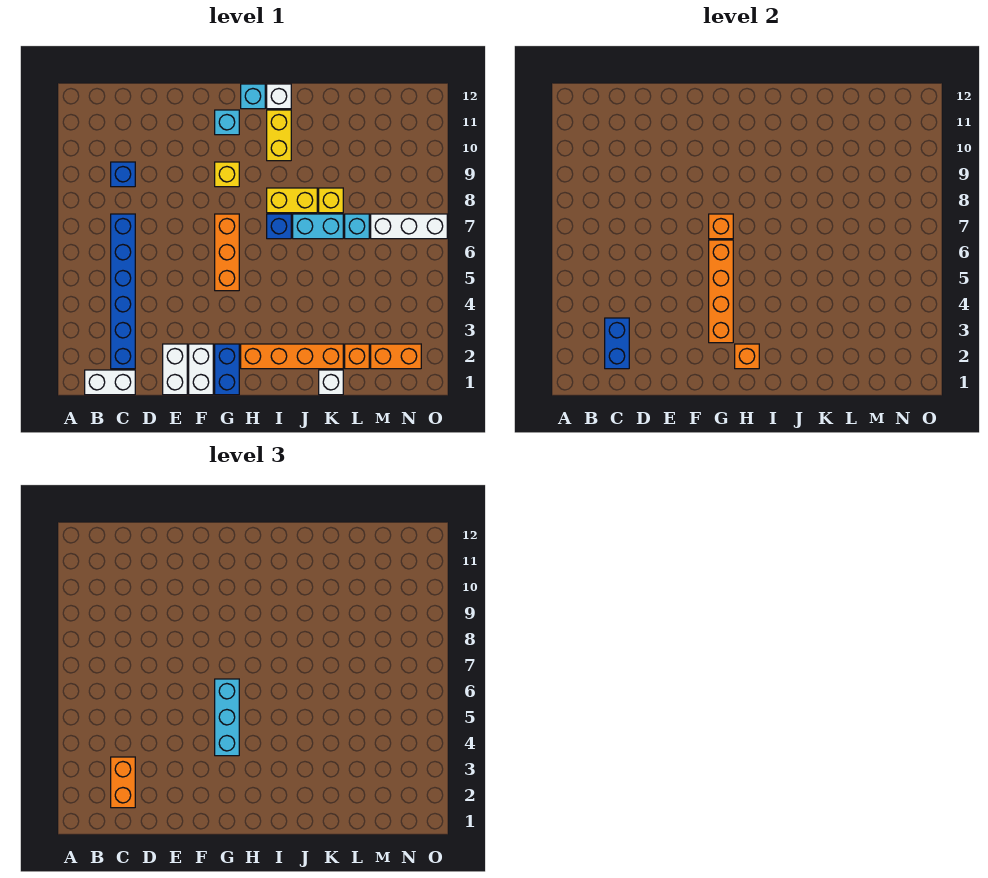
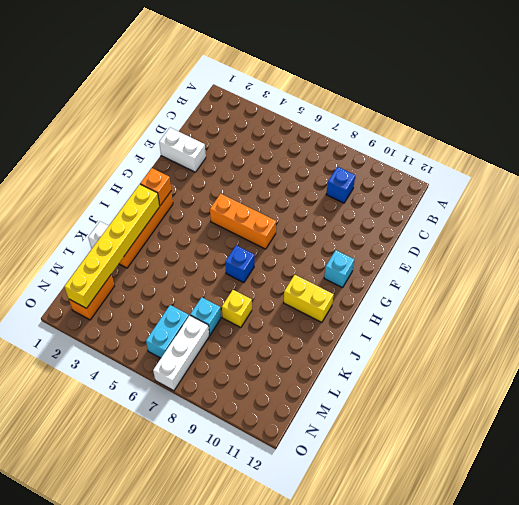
yellow 1x6 brick [64,184,160,308] -> none
cyan 1x2 brick [146,305,189,358] -> cyan 1x2 brick moved to [293,214,343,239]
none -> white 1x2 brick [85,370,135,395]
none -> blue 1x6 brick [111,214,135,369]
none -> white 1x2 brick [189,344,213,395]

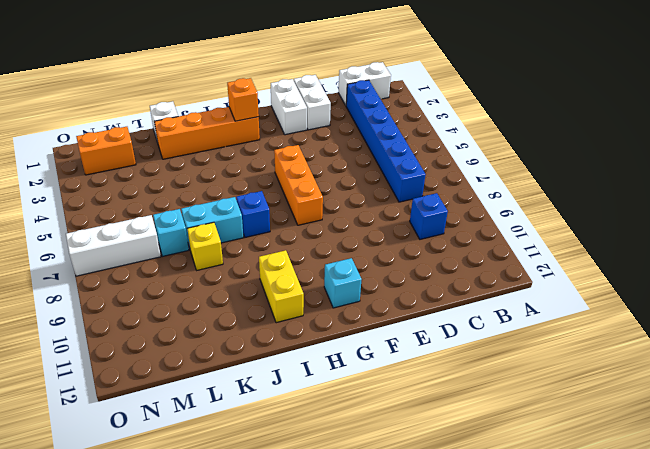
none -> blue 1x2 brick [215,344,239,395]
none -> yellow 1x1 brick [215,162,239,187]
none -> cyan 1x1 brick [241,84,265,109]

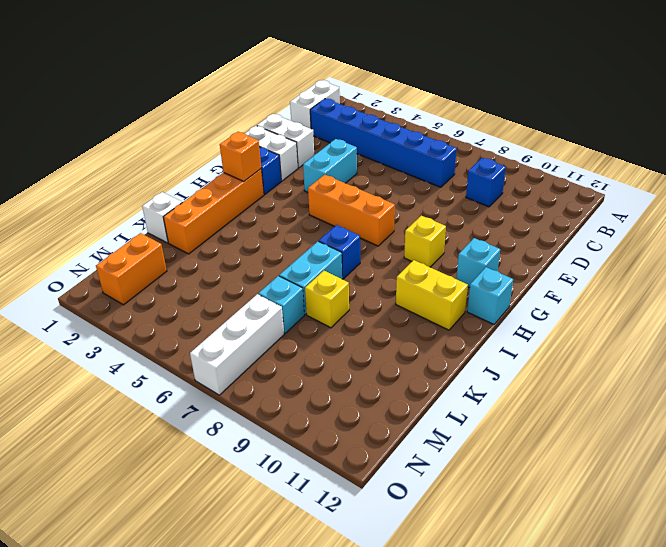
cyan 1x2 brick [303,139,357,192] -> none
none -> yellow 1x2 brick [267,188,317,213]
none -> white 1x1 brick [267,84,291,109]
none -> orange 1x1 brick [345,344,369,369]

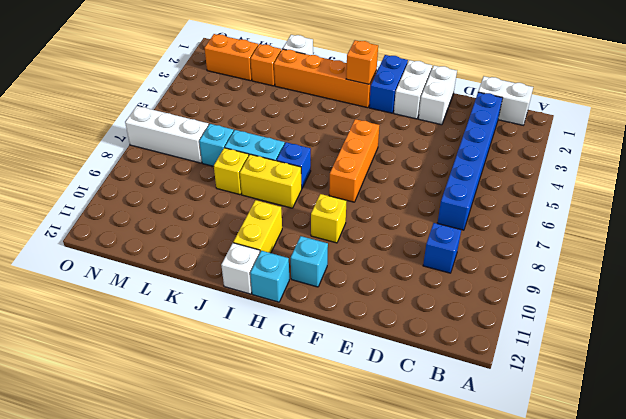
none -> blue 1x2 brick [605,318,629,369]
none -> orange 1x4 brick [709,240,733,343]
none -> orange 1x1 brick [709,214,733,239]

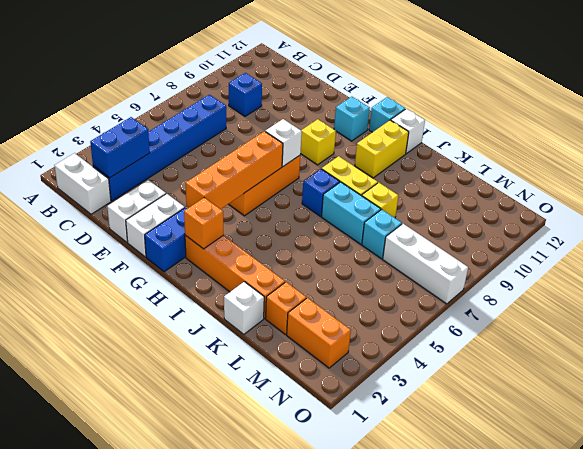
white 1x1 brick [265,119,302,166] -> orange 1x1 brick [709,214,733,239]
none -> orange 1x2 brick [111,757,135,808]
none -> cyan 1x3 brick [215,679,239,756]

